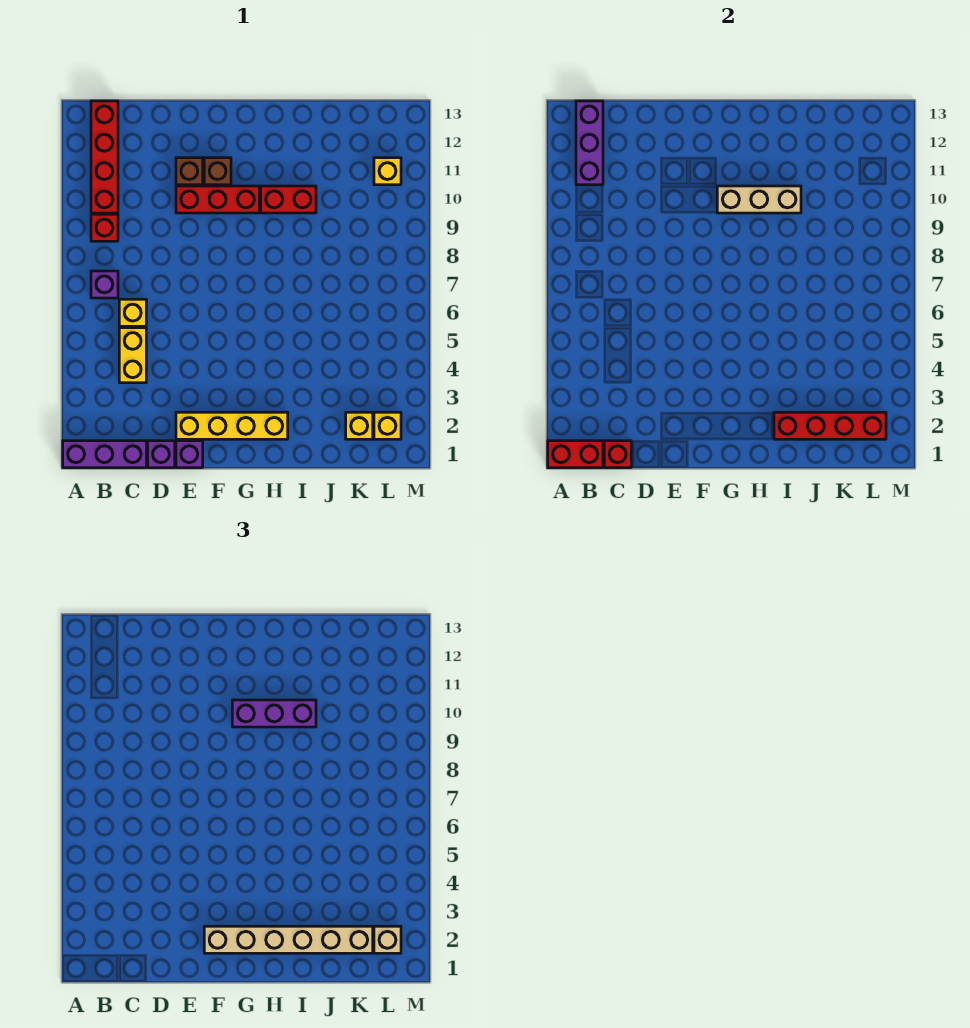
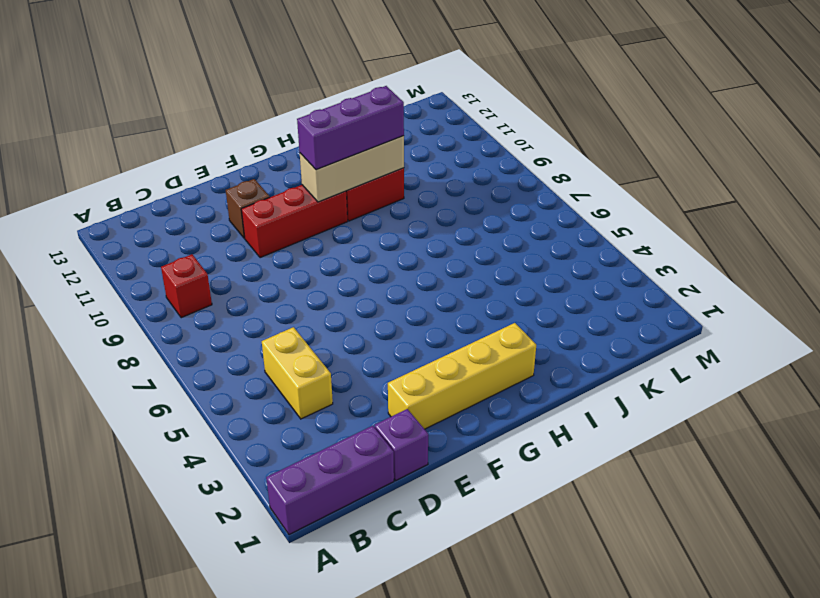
none -> purple 1x1 brick [91,271,118,298]
none -> red 1x4 brick [91,101,118,213]
none -> yellow 1x1 brick [119,299,146,326]

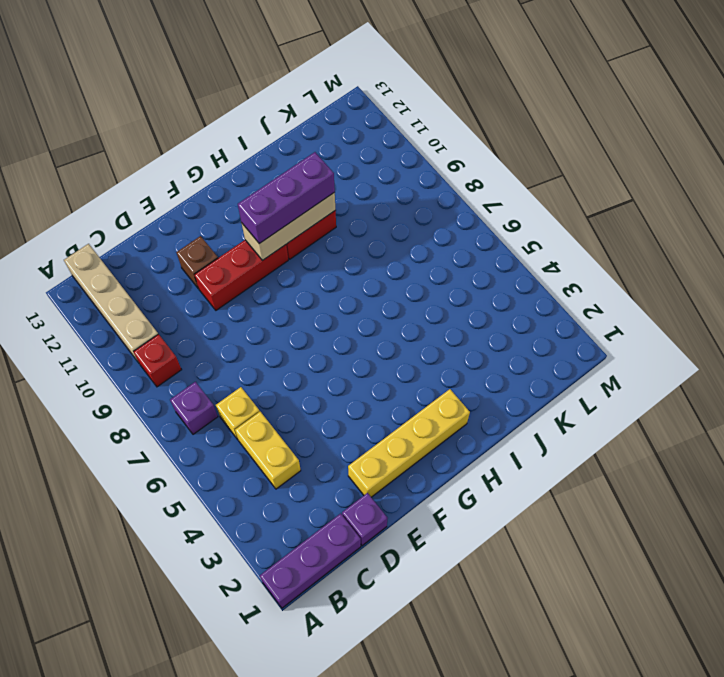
tan 1x4 brick [64,244,158,363] -> red 1x4 brick [91,101,118,213]
none -> purple 1x1 brick [176,441,203,468]
none -> brown 1x1 brick [204,158,231,185]
none -> yellow 1x1 brick [346,412,373,439]

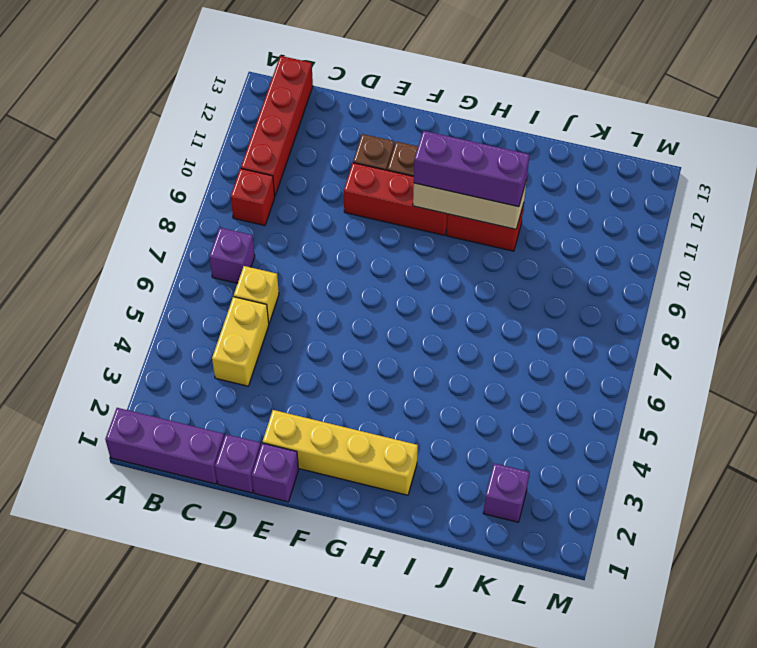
purple 1x1 brick [483,463,529,522] -> yellow 1x1 brick [346,412,373,439]
none -> yellow 1x1 brick [374,412,401,439]
none -> yellow 1x1 brick [374,158,401,185]
none -> red 1x2 brick [548,441,603,468]

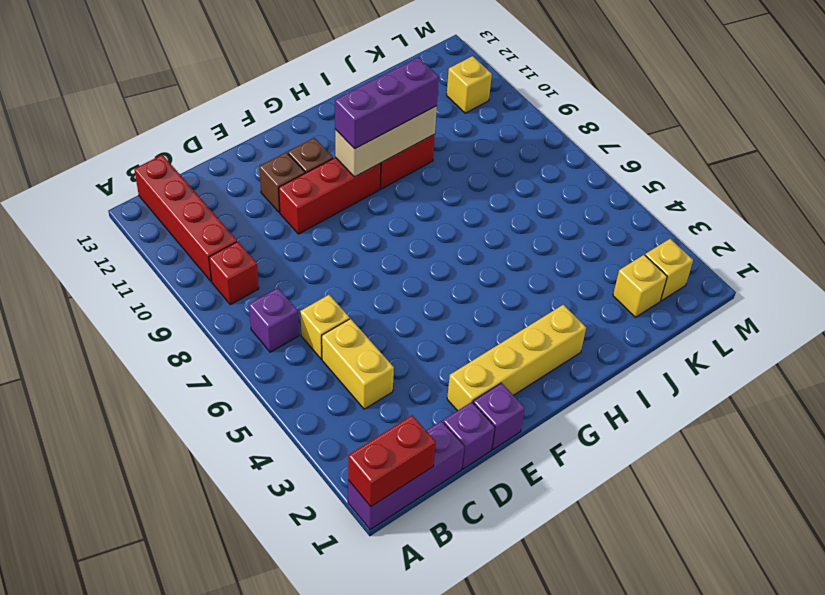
none -> purple 1x3 brick [576,101,603,185]
none -> red 1x1 brick [604,441,631,468]
none -> red 1x4 brick [774,412,886,439]

